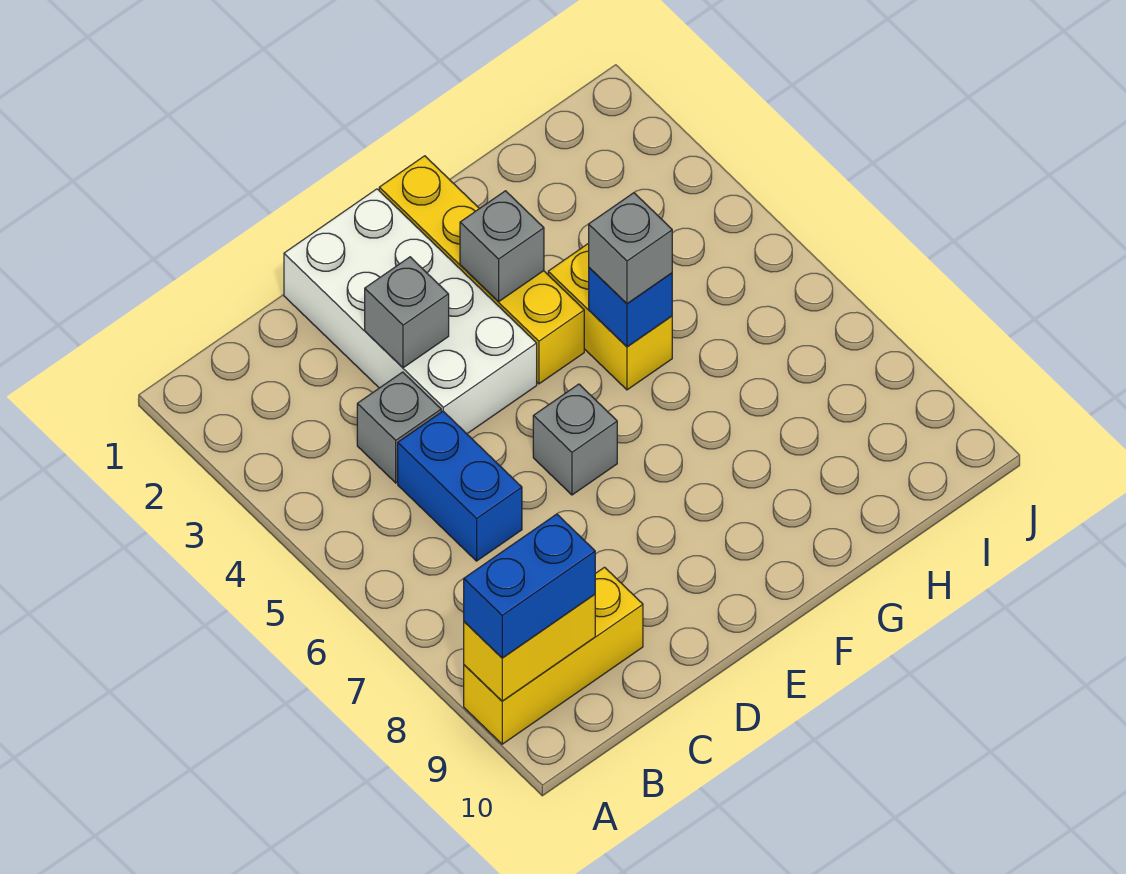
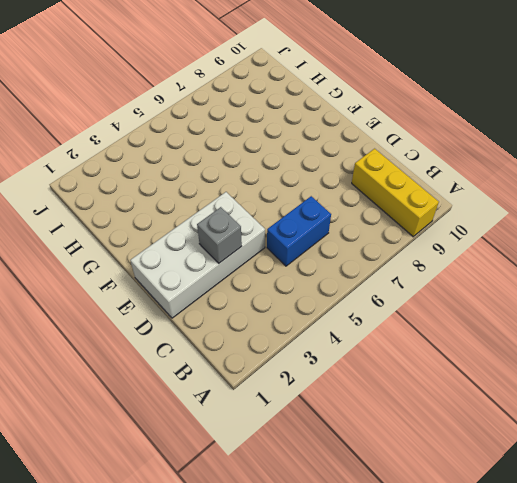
none -> grey 1x1 brick [357,372,441,483]
none -> grey 1x1 brick [533,384,617,495]
none -> yellow 1x4 brick [379,156,584,384]

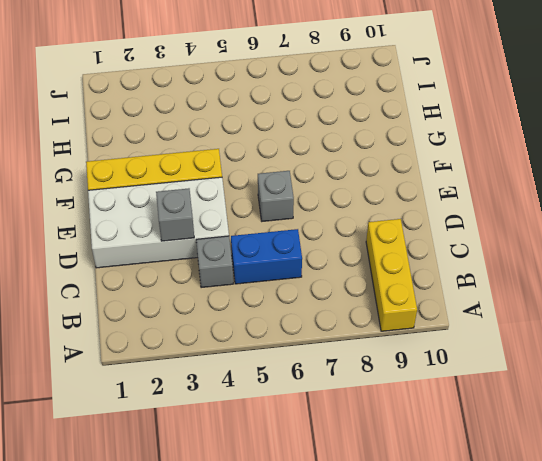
none -> yellow 1x2 brick [548,243,672,390]
none -> yellow 1x2 brick [464,594,595,701]
none -> grey 1x1 brick [460,191,544,302]

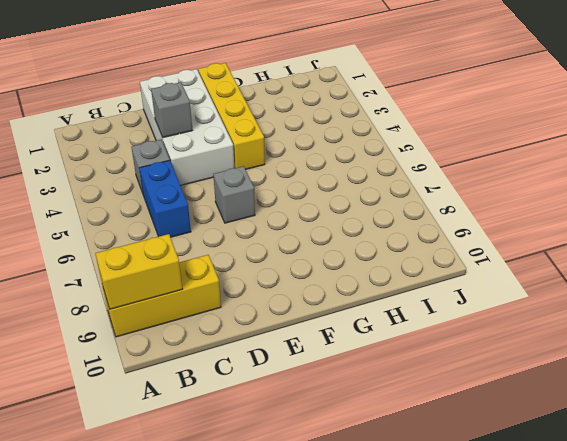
none -> yellow 1x2 brick [548,243,672,390]
none -> grey 1x1 brick [460,191,544,302]
none -> blue 1x1 brick [589,268,672,347]

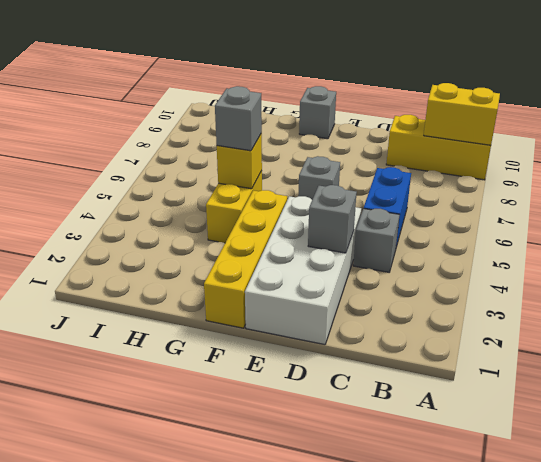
grey 1x1 brick [299,86,336,139] -> grey 1x1 brick moved to [460,191,544,302]
yellow 1x1 brick [217,133,262,189] -> blue 1x1 brick [589,268,672,347]
none -> blue 1x2 brick [464,514,595,658]

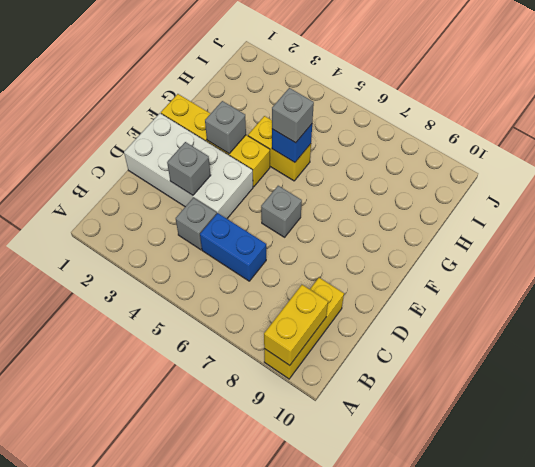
none -> blue 1x2 brick [464,514,595,658]

